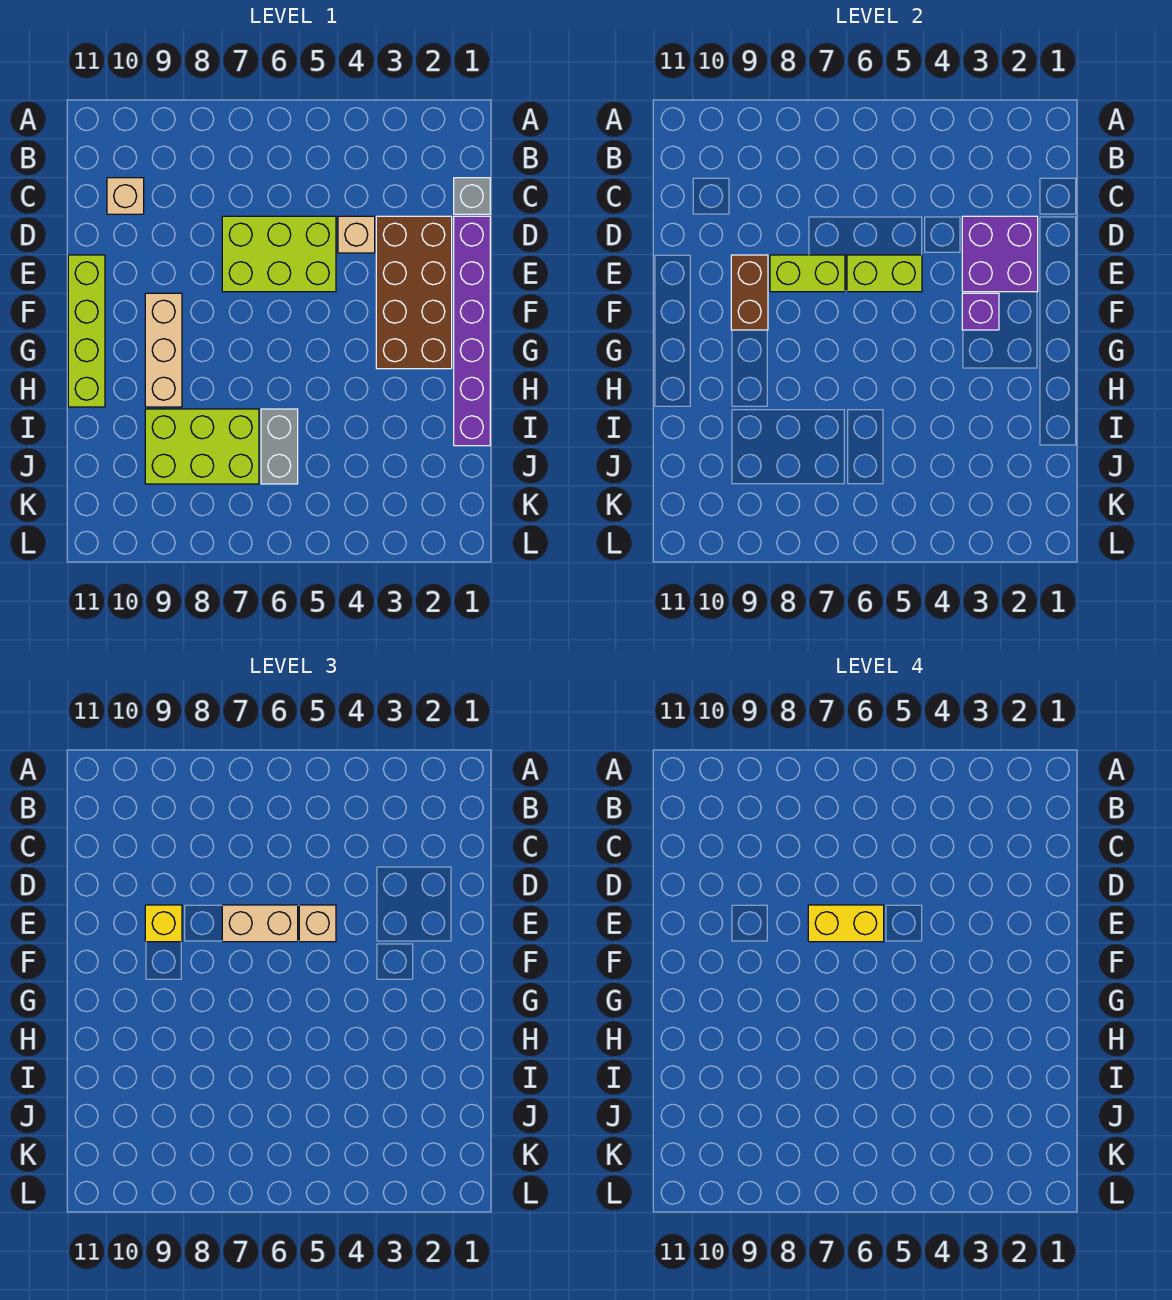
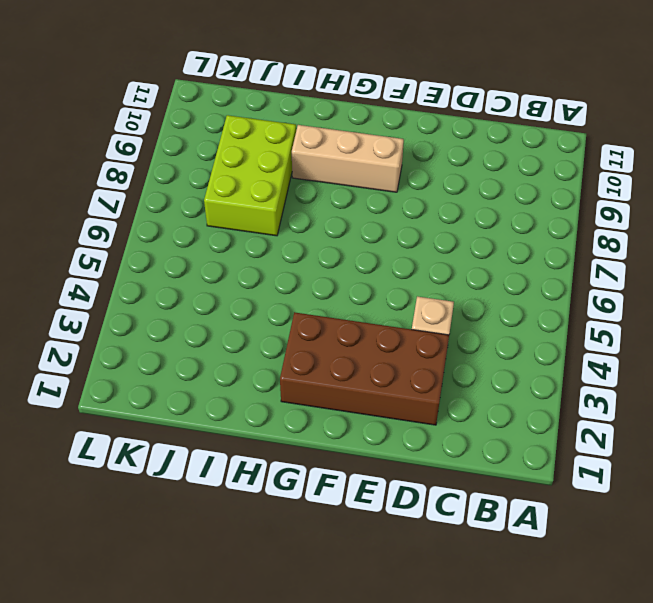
none -> grey 1x1 brick [454,178,490,214]
none -> tan 1x1 brick [107,178,144,214]
none -> purple 1x6 brick [454,216,490,446]

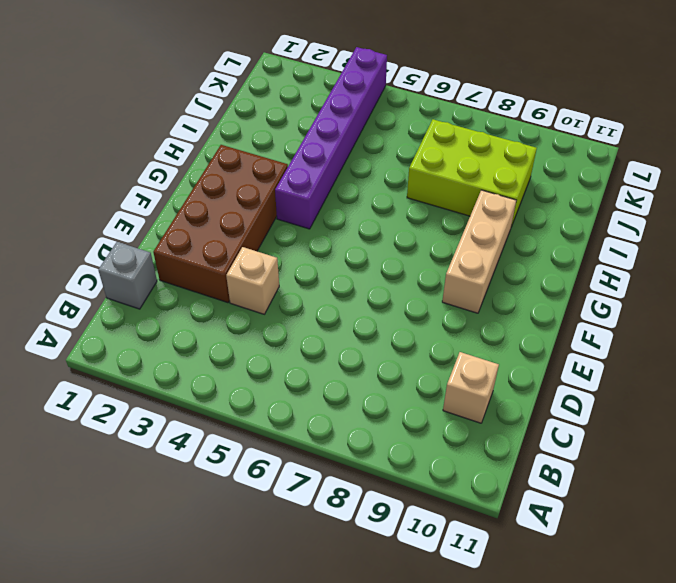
purple 1x6 brick [275,47,387,229] -> purple 1x6 brick moved to [454,216,490,446]
none -> lime 2x3 brick [222,216,336,292]
none -> lime 1x4 brick [68,255,105,407]
none -> grey 1x2 brick [261,409,298,484]

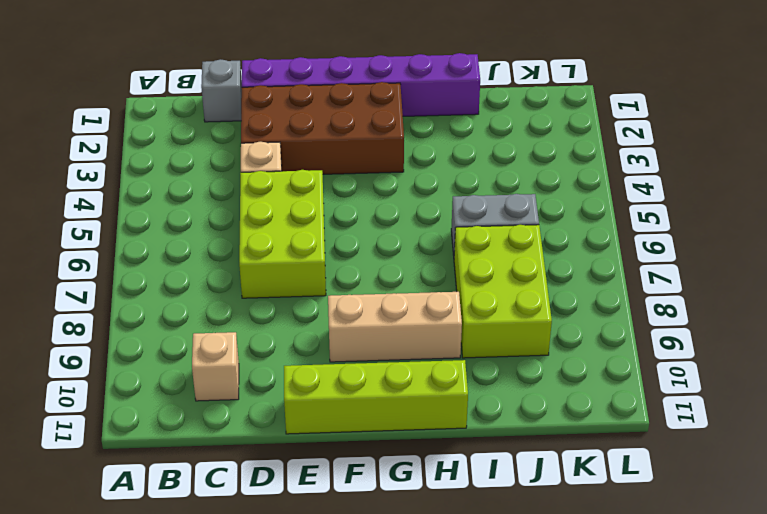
none -> purple 2x2 brick [962,216,1038,292]
none -> lime 1x2 brick [847,255,922,292]
none -> lime 1x2 brick [770,255,845,292]

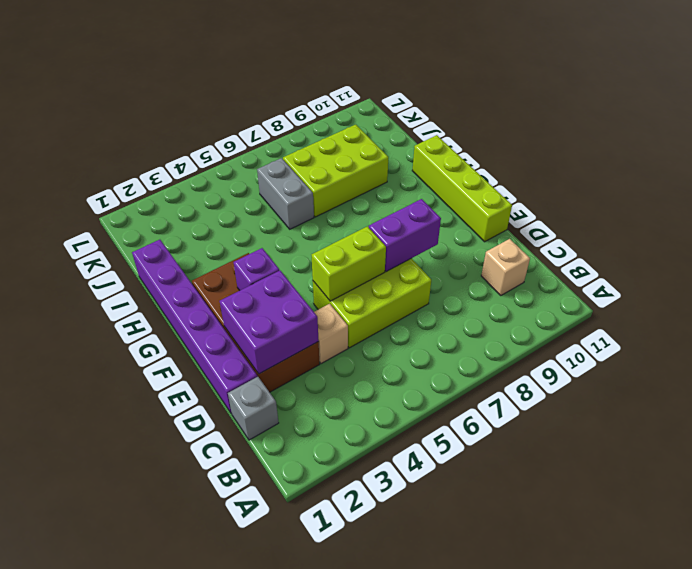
purple 1x2 brick [369,199,441,272] -> lime 1x2 brick [770,255,845,292]
none -> tan 1x3 brick [145,293,182,407]
none -> brown 1x2 brick [731,255,768,330]
none -> tan 1x1 brick [299,905,336,942]

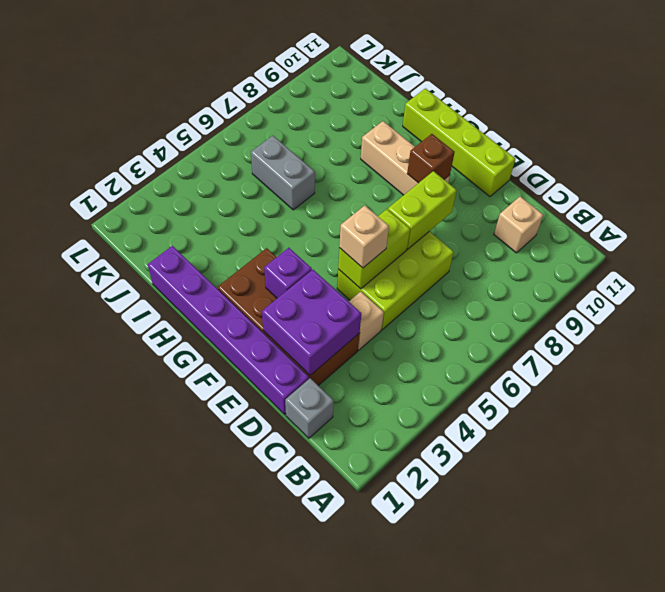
brown 1x1 brick [407,134,455,183] -> brown 1x2 brick [731,255,768,330]
none -> lime 2x3 brick [145,409,259,484]
none -> tan 1x2 brick [222,905,298,942]
none -> yellow 1x1 brick [145,905,182,942]

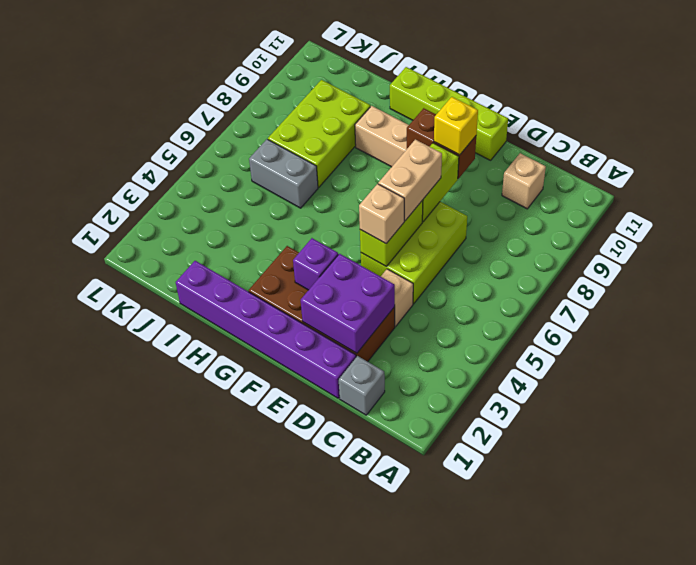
none -> yellow 1x2 brick [808,905,884,942]

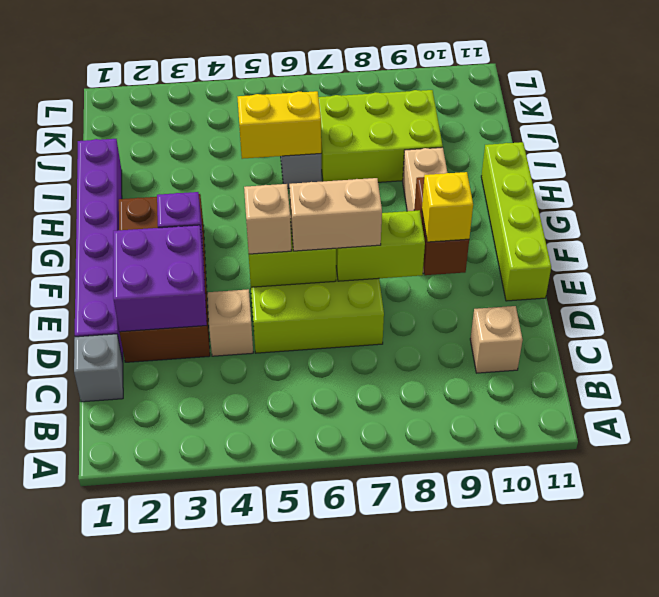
yellow 1x2 brick [237,91,321,159] -> yellow 1x2 brick moved to [808,905,884,942]

